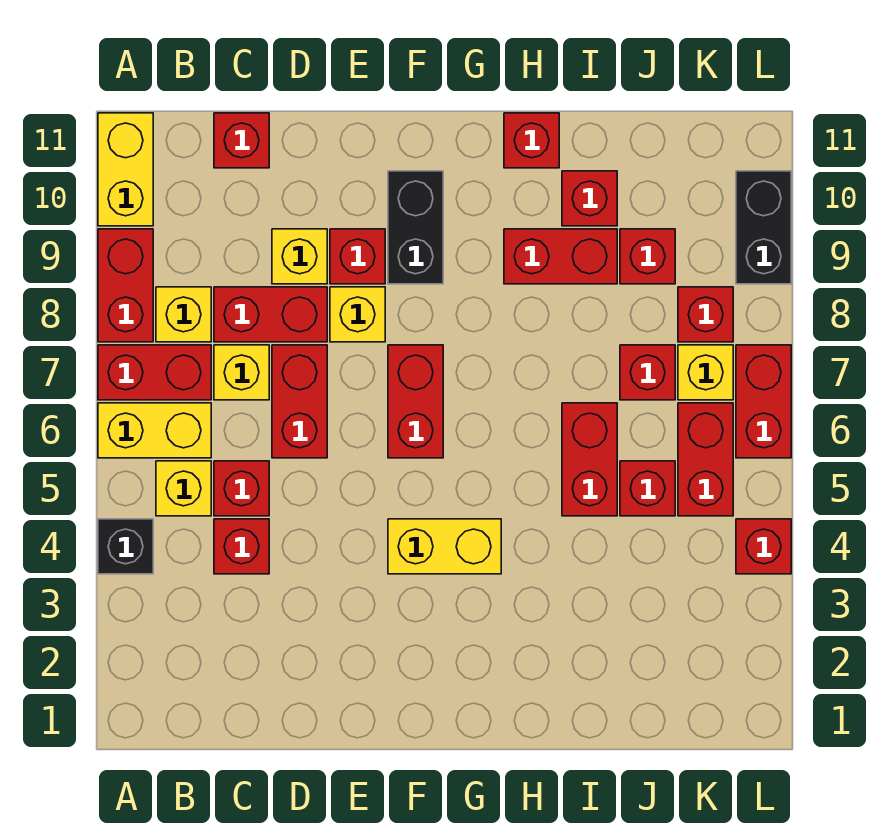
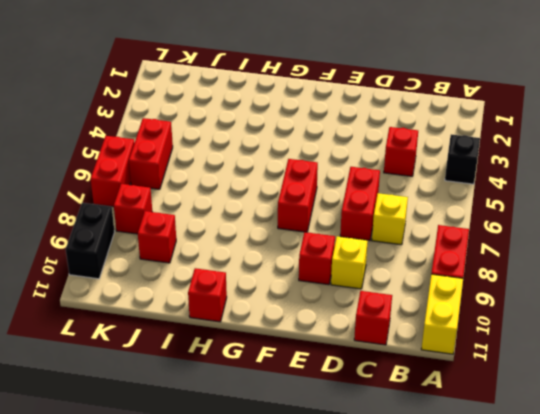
none -> yellow 1x2 brick [98,403,211,458]
none -> red 1x2 brick [98,345,211,400]
none -> yellow 1x1 brick [156,461,211,516]
none -> yellow 1x1 brick [156,287,211,342]

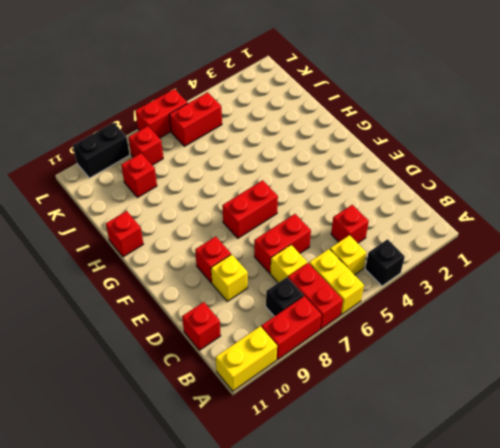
black 1x1 brick [266,277,304,316] -> yellow 1x1 brick [156,287,211,342]
none -> red 1x1 brick [214,461,269,516]
none -> red 1x2 brick [214,287,327,342]
none -> yellow 1x1 brick [330,287,385,342]
none -> yellow 1x2 brick [388,519,501,574]

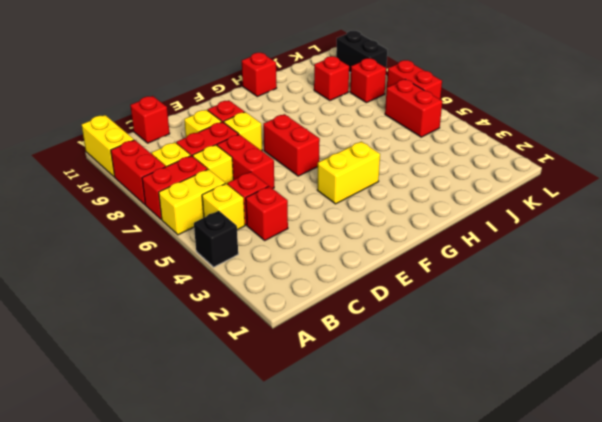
none -> black 1x2 brick [388,171,443,284]
none -> red 1x2 brick [504,229,617,284]
none -> red 1x2 brick [562,403,617,516]
none -> red 1x1 brick [562,171,617,226]

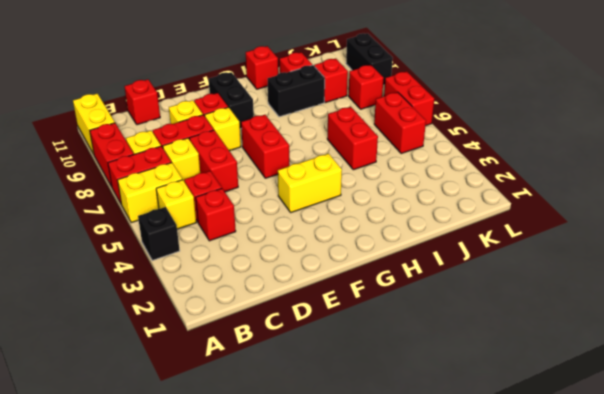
black 1x2 brick [268,65,325,117] -> red 1x2 brick [504,229,617,284]
none -> red 1x1 brick [620,461,675,516]
none -> red 1x1 brick [620,345,675,400]
none -> yellow 1x1 brick [678,345,733,400]
none -> red 1x1 brick [736,519,791,574]

